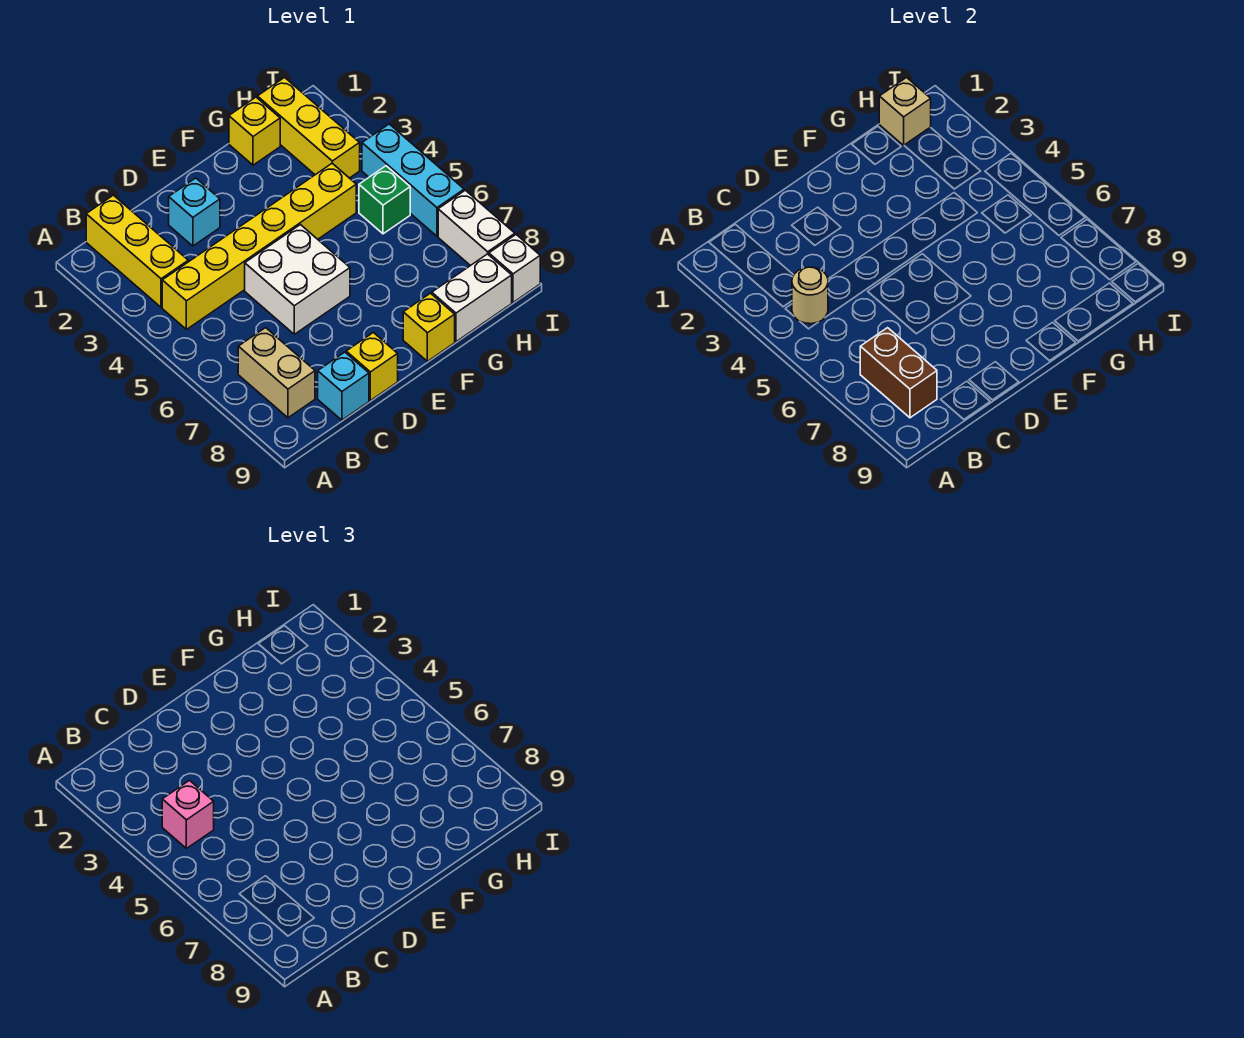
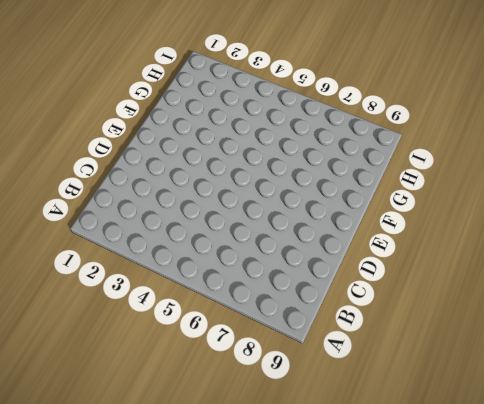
none -> yellow 1x3 brick [86,195,188,307]
none -> yellow 1x6 brick [162,163,356,329]
none -> tan 1x2 brick [238,328,315,418]

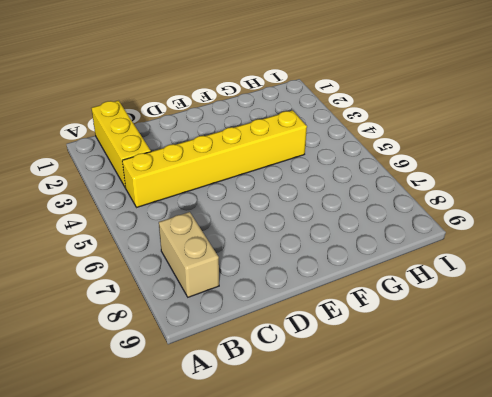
none -> cyan 1x1 brick [318,352,369,420]
none -> cyan 1x1 brick [169,178,220,246]
none -> white 2x2 brick [245,225,350,334]

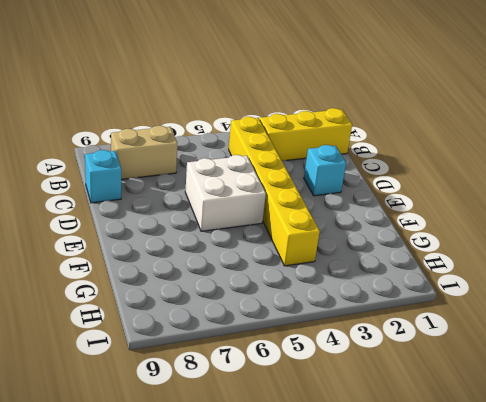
none -> yellow 1x1 brick [346,333,398,401]
none -> yellow 1x1 brick [403,293,455,361]
none -> yellow 1x1 brick [229,97,280,165]

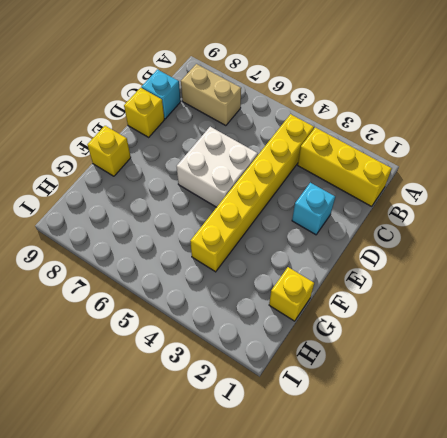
none -> white 1x2 brick [432,254,512,342]
none -> yellow 1x3 brick [257,78,360,178]
none -> green 1x1 brick [359,166,410,234]

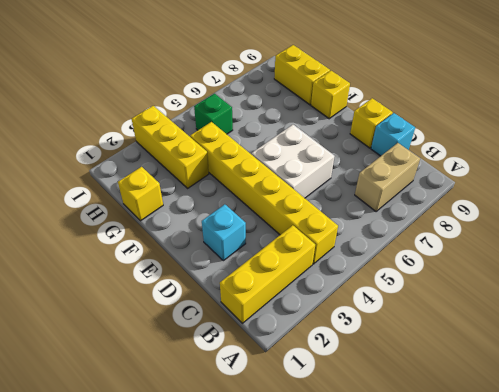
yellow 1x3 brick [132,106,209,188] -> yellow 1x3 brick turned to [257,78,360,178]
yellow 1x2 brick [274,45,330,105] -> white 1x2 brick [432,254,512,342]
none -> cyan 1x3 brick [362,124,464,236]
none -> white 1x2 brick [438,190,515,266]
none -> white 1x1 brick [489,235,540,302]

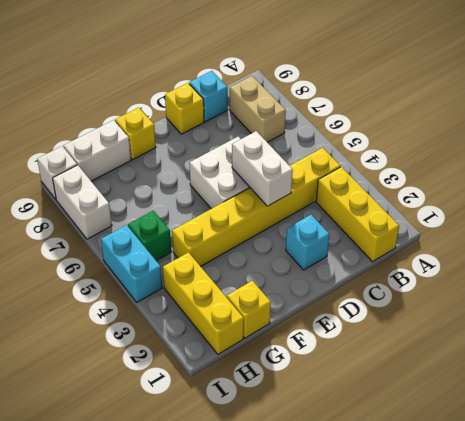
white 1x2 brick [232,131,293,206] -> none
cyan 1x2 brick [101,225,162,302] -> cyan 1x3 brick [362,124,464,236]
none -> tan 1x1 round brick [792,267,828,324]
none -> brown 1x2 brick [860,328,937,418]
none -> tan 1x1 brick [879,78,931,145]

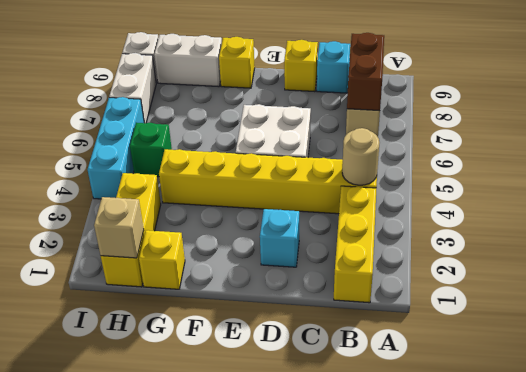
none -> pink 1x1 brick [162,781,214,848]

